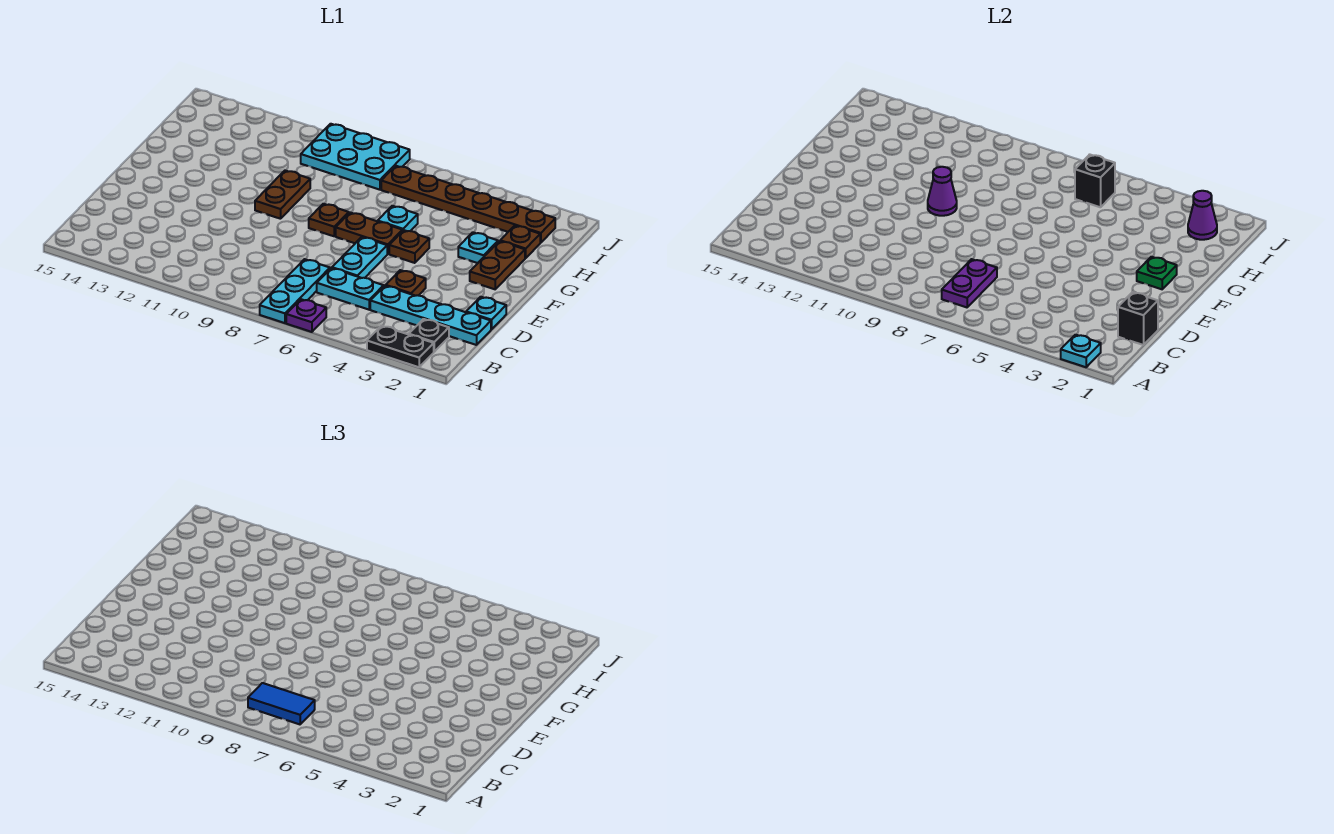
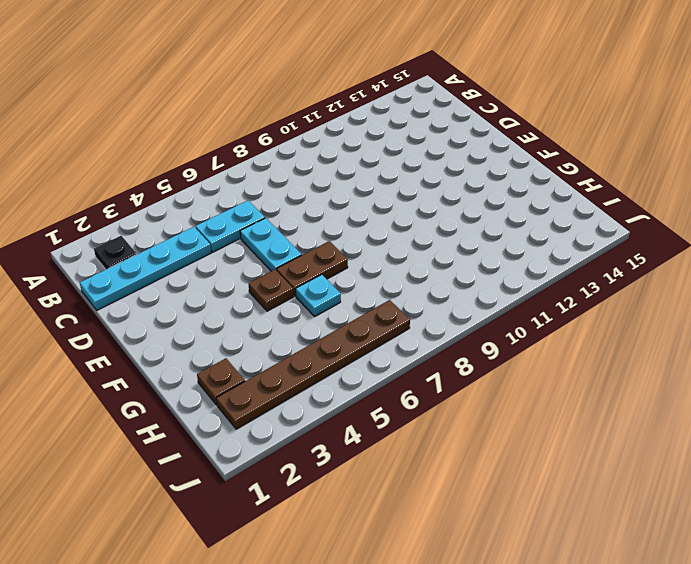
none -> black 1x2 plate [367,326,434,367]
none -> purple 1x1 plate [286,299,326,332]
none -> cyan 1x3 plate [260,259,330,323]

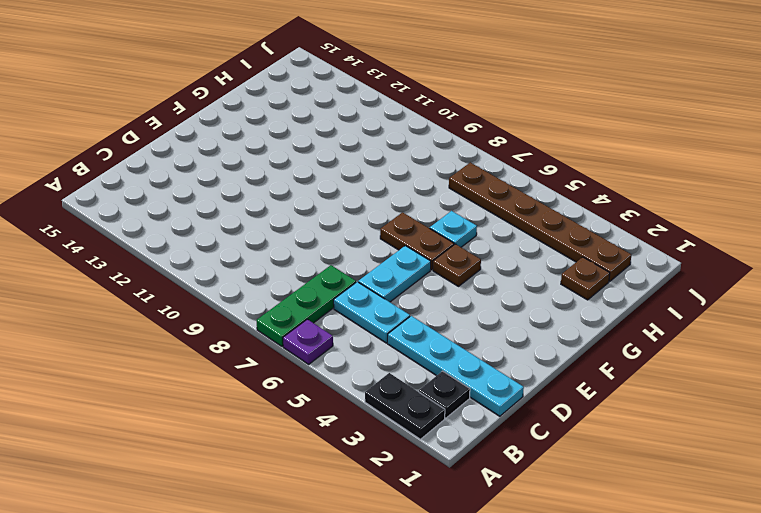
green 1x3 plate [256,265,356,346] -> cyan 1x3 plate [260,259,330,323]
none -> cyan 1x1 plate [466,297,506,329]
none -> brown 1x1 plate [386,270,426,296]
none -> brown 1x2 plate [470,241,525,289]

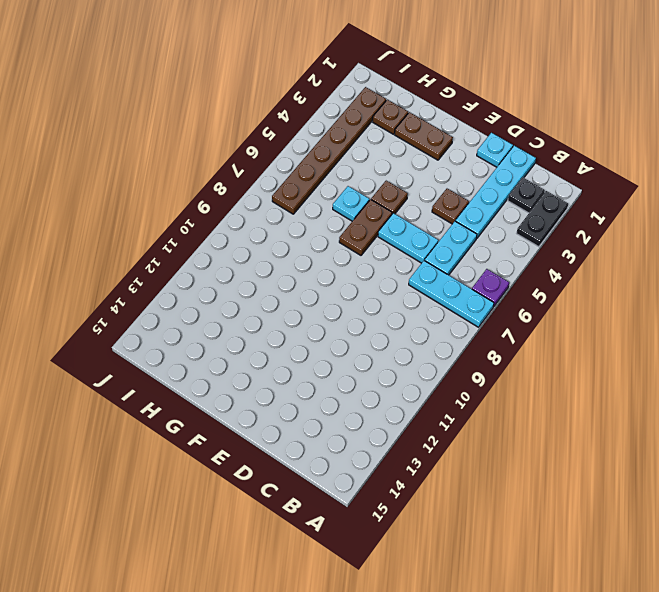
none -> brown 1x1 plate [309,204,349,236]
none -> brown 1x2 plate [255,171,310,219]
none -> cyan 1x1 plate [458,232,498,263]

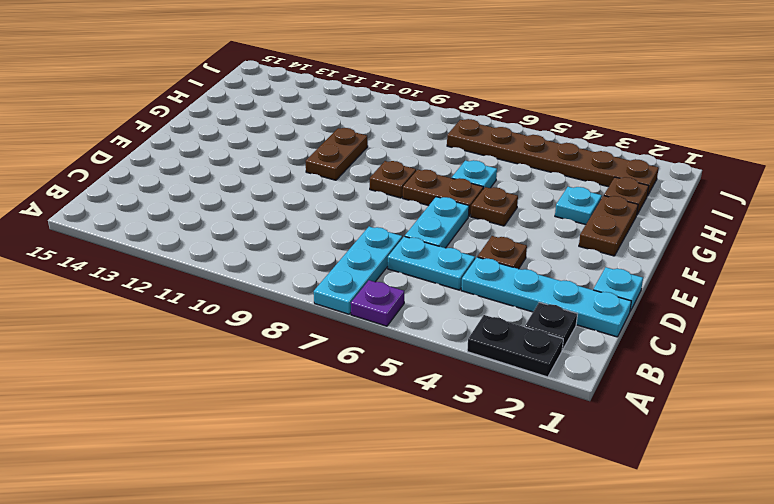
none -> cyan 2x3 plate [301,124,410,190]
none -> cyan 1x1 plate [1061,335,1101,367]
none -> purple 1x2 plate [942,259,997,307]

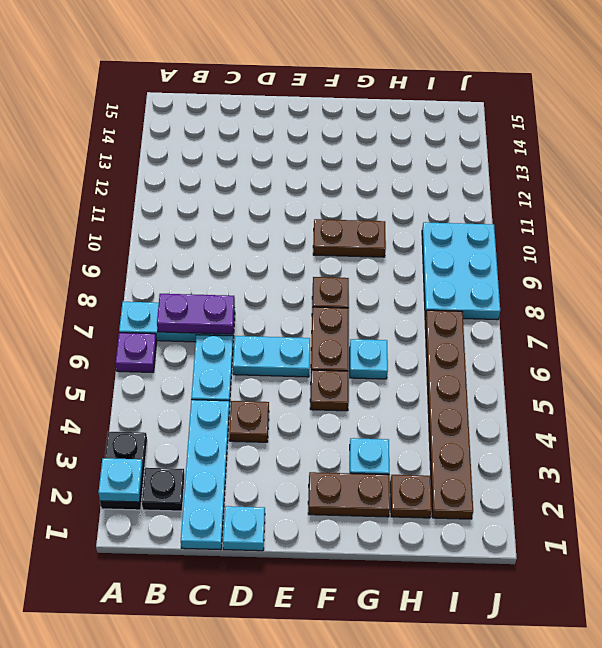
none -> black 1x1 brick [1118,292,1158,345]
none -> green 1x1 plate [1137,257,1177,289]
none -> purple 1x1 cone [928,167,957,216]

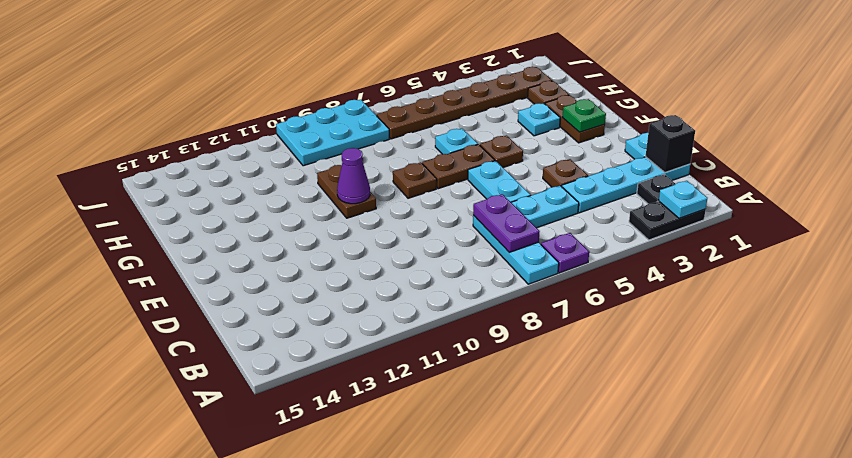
none -> purple 1x1 cone [1188,191,1217,240]
none -> black 1x1 brick [1075,154,1115,207]
none -> blue 1x2 tile [248,683,315,724]

